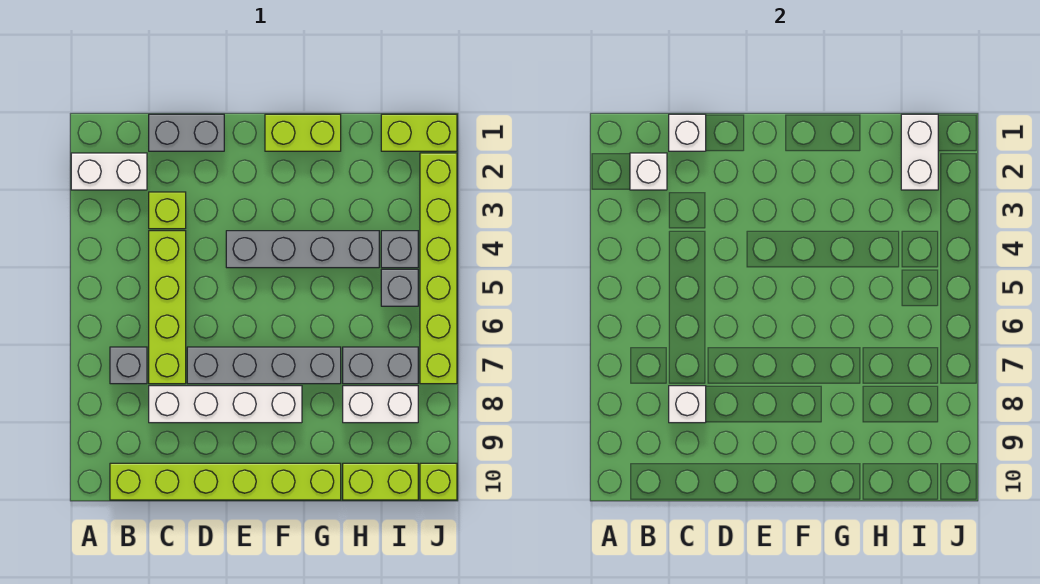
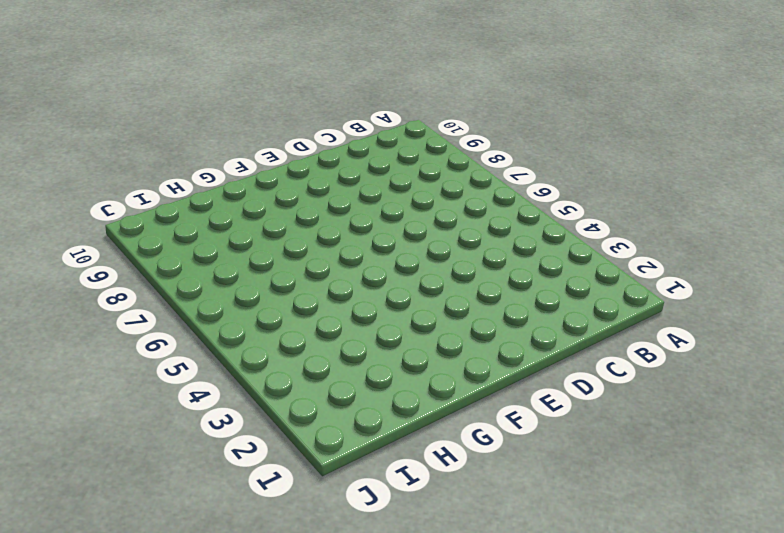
none -> white 1x2 brick [71,153,147,190]
none -> grey 1x1 brick [110,347,147,384]
none -> lime 1x6 brick [110,463,341,500]

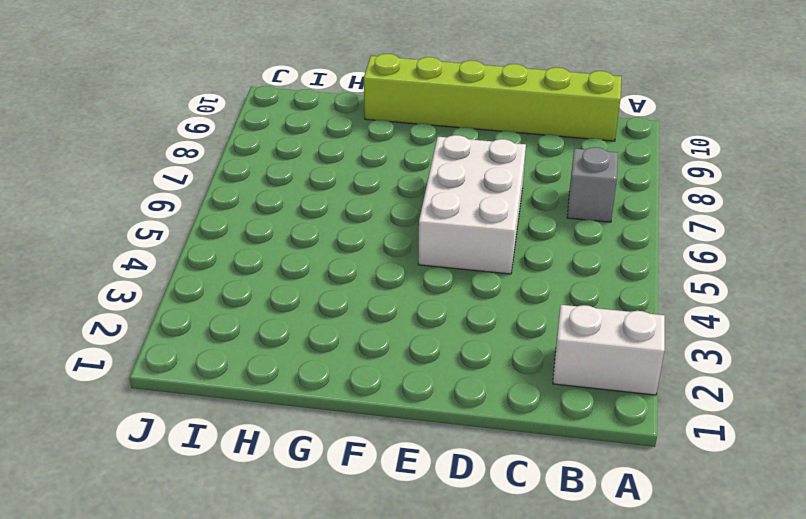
white 2x3 brick [418,135,526,274] -> grey 1x4 brick [187,347,341,384]
none -> grey 1x2 brick [149,114,224,151]
none -> lime 1x1 brick [149,192,186,229]
none -> lime 1x4 brick [149,231,186,384]

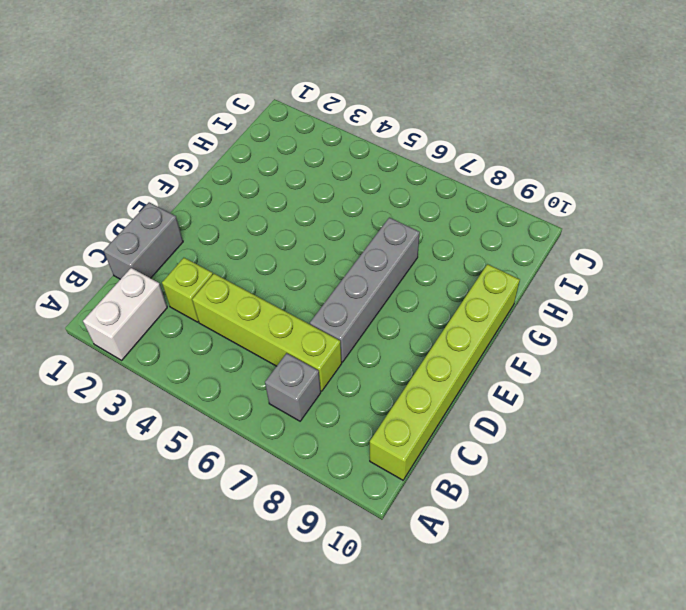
none -> white 1x4 brick [149,386,302,423]
none -> grey 1x4 brick [226,231,379,268]
none -> lime 1x2 brick [265,114,341,151]

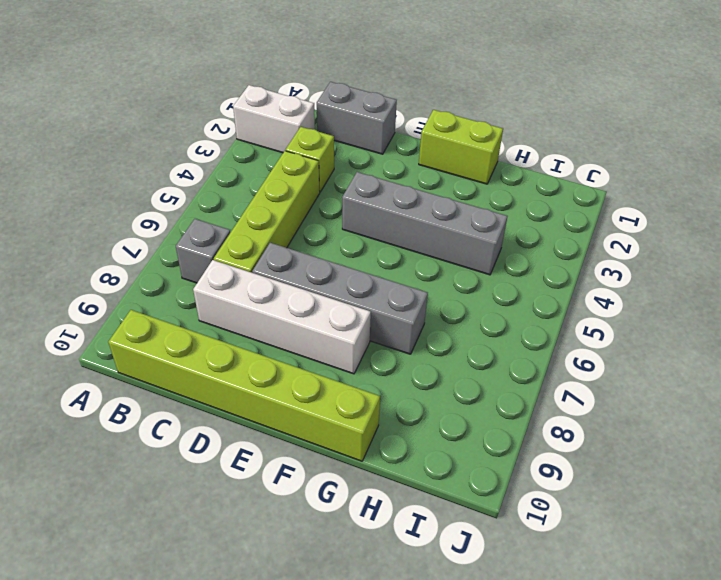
none -> grey 1x2 brick [343,347,418,384]
none -> white 1x2 brick [343,386,418,423]
none -> lime 1x2 brick [343,463,418,500]

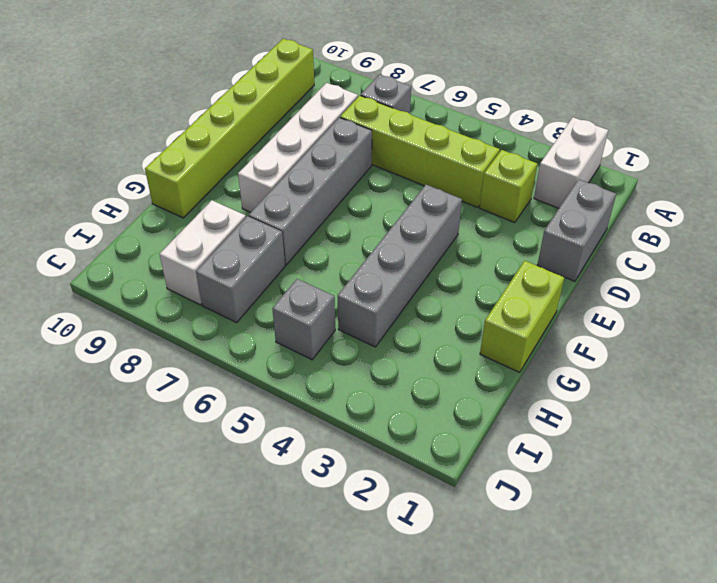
none -> lime 1x2 brick [343,463,418,500]
none -> lime 1x2 brick [381,114,457,151]
none -> grey 1x1 brick [381,231,418,268]

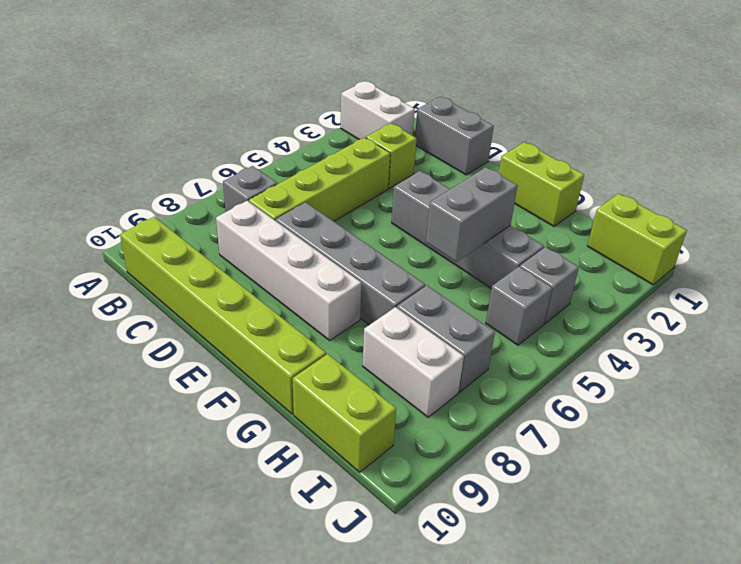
grey 1x2 brick [426,167,517,262] -> none
none -> lime 1x6 brick [420,153,457,384]
none -> lime 1x1 brick [420,463,457,500]
none -> white 1x1 brick [630,153,667,190]

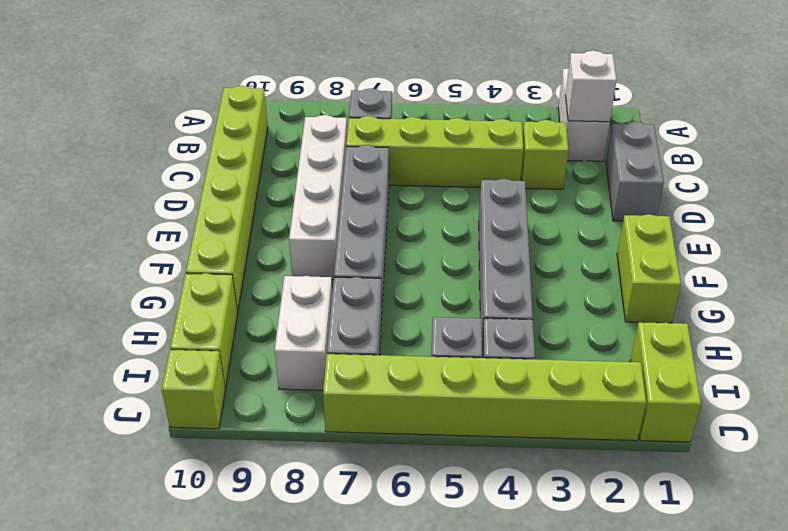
none -> white 1x1 brick [669,114,706,151]
none -> white 1x1 brick [669,386,706,423]
none -> white 1x2 brick [901,114,938,190]

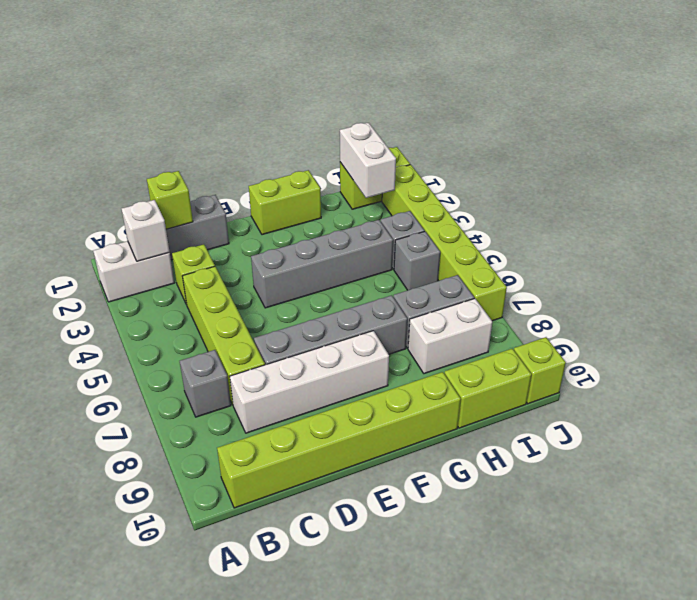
lime 1x1 brick [147,171,193,229] -> white 1x1 brick [669,114,706,151]
none -> white 1x1 brick [669,386,706,423]

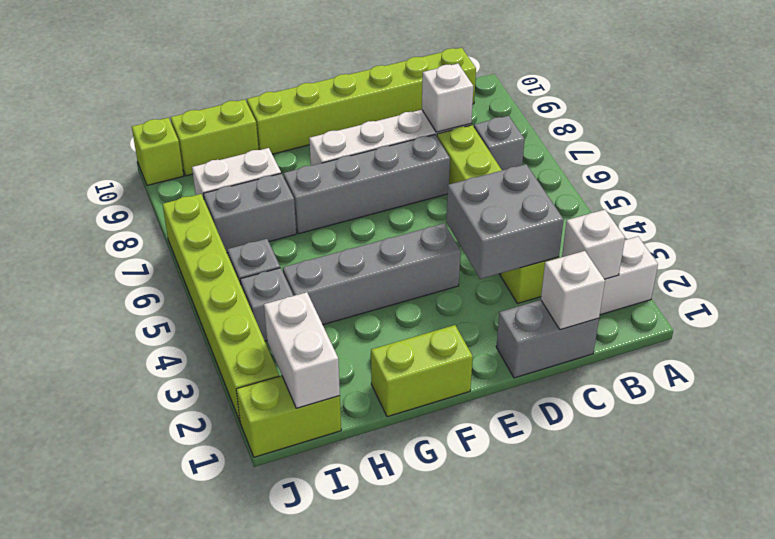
grey 2x2 brick [446,164,564,279] -> none

